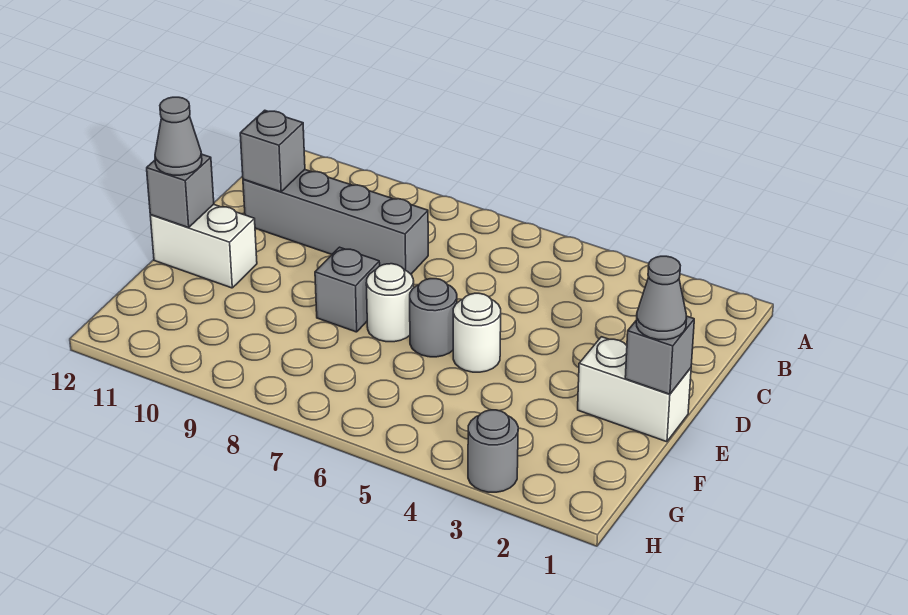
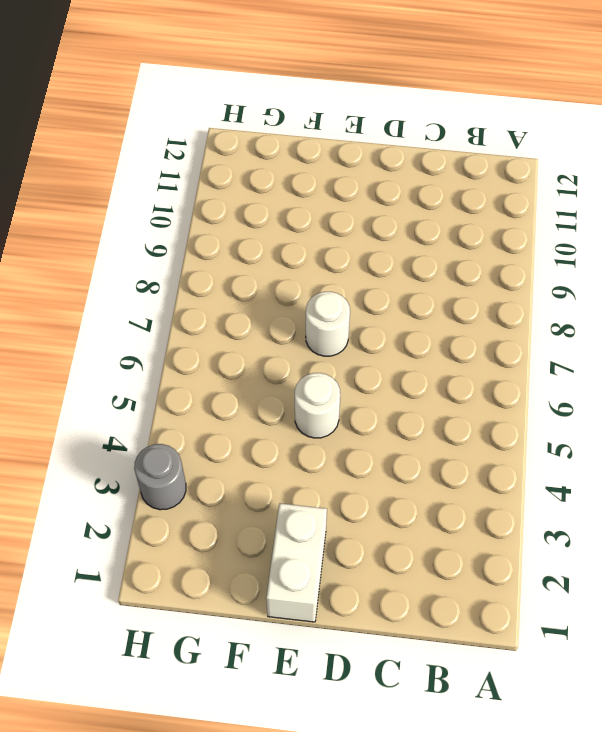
none -> grey 1x4 brick [243,170,428,274]
none -> grey 1x1 round brick [410,279,457,357]
none -> grey 1x1 brick [315,247,380,332]

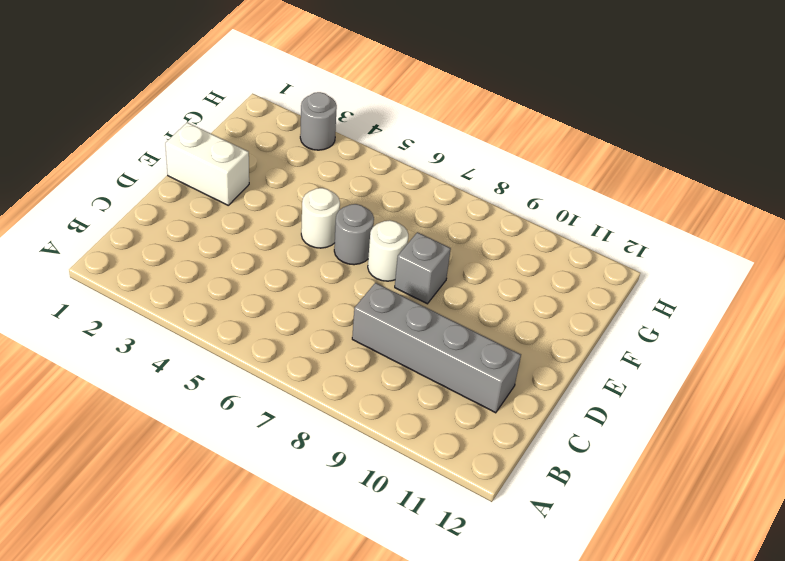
none -> white 1x2 brick [150,204,257,288]
none -> grey 1x1 brick [240,110,305,192]
none -> grey 1x1 brick [625,316,694,394]

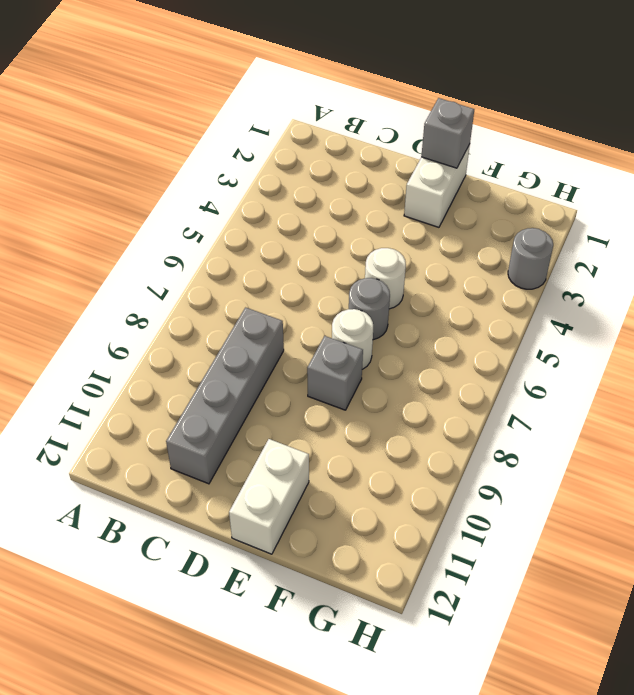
none -> grey 1x1 brick [240,110,305,192]
none -> grey 1x1 brick [147,155,214,228]
none -> grey 1x1 cone [636,256,687,340]

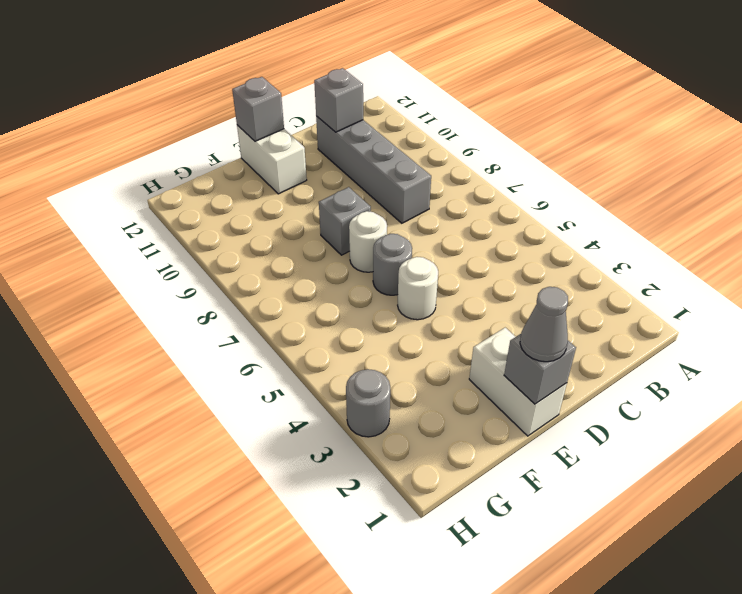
none -> grey 1x1 cone [155,97,202,175]

